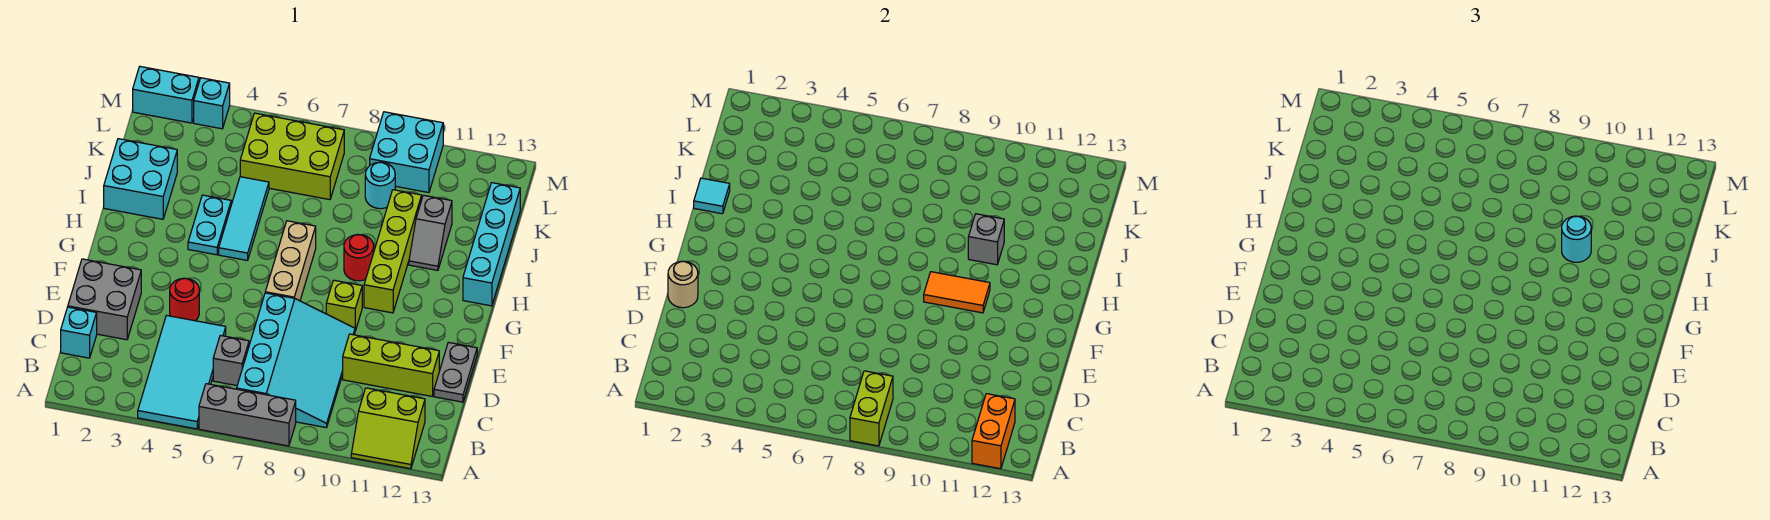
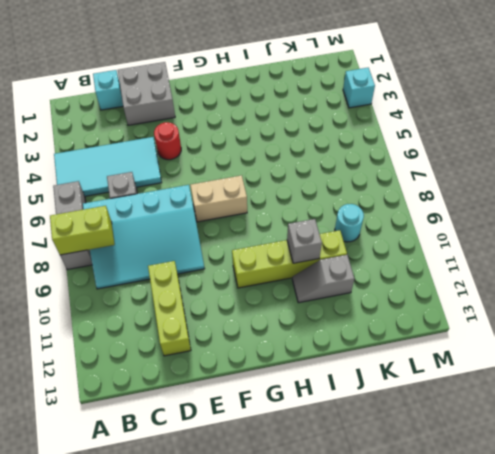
tan 1x2 brick [190,175,247,222] -> tan 1x3 brick [265,221,316,301]
none -> lime 2x2 slope [351,388,425,469]
none -> grey 1x2 plate [434,342,477,402]
none -> lime 1x1 brick [326,280,362,331]
none -> cyan 1x2 plate [188,195,231,255]

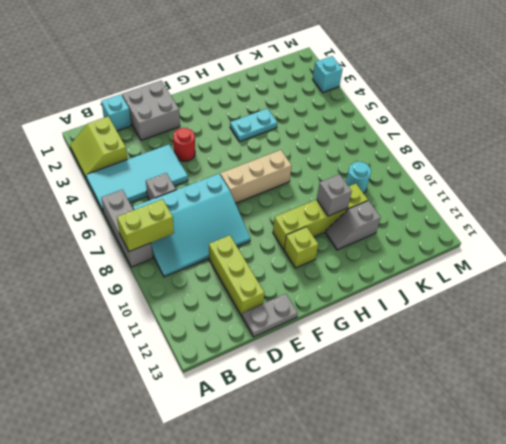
lime 2x2 slope [70,116,127,179] -> lime 2x2 slope moved to [351,388,425,469]
lime 1x1 brick [284,227,318,268] -> lime 1x1 brick moved to [326,280,362,331]
none -> cyan 1x3 tile [219,177,269,260]
none -> red 1x1 round brick [344,234,374,281]
none -> cyan 1x4 brick [463,183,520,306]
none -> cyan 2x2 brick [104,139,177,219]

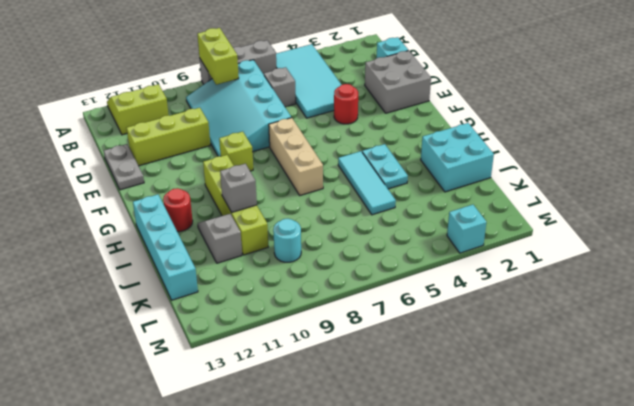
red 1x1 round brick [163,188,193,232] -> red 1x1 round brick moved to [344,234,374,281]
none -> lime 2x3 brick [240,113,344,200]
none -> cyan 2x2 brick [370,112,443,193]
none -> cyan 1x2 brick [133,67,199,123]
none -> orange 1x2 brick [972,394,1015,469]

